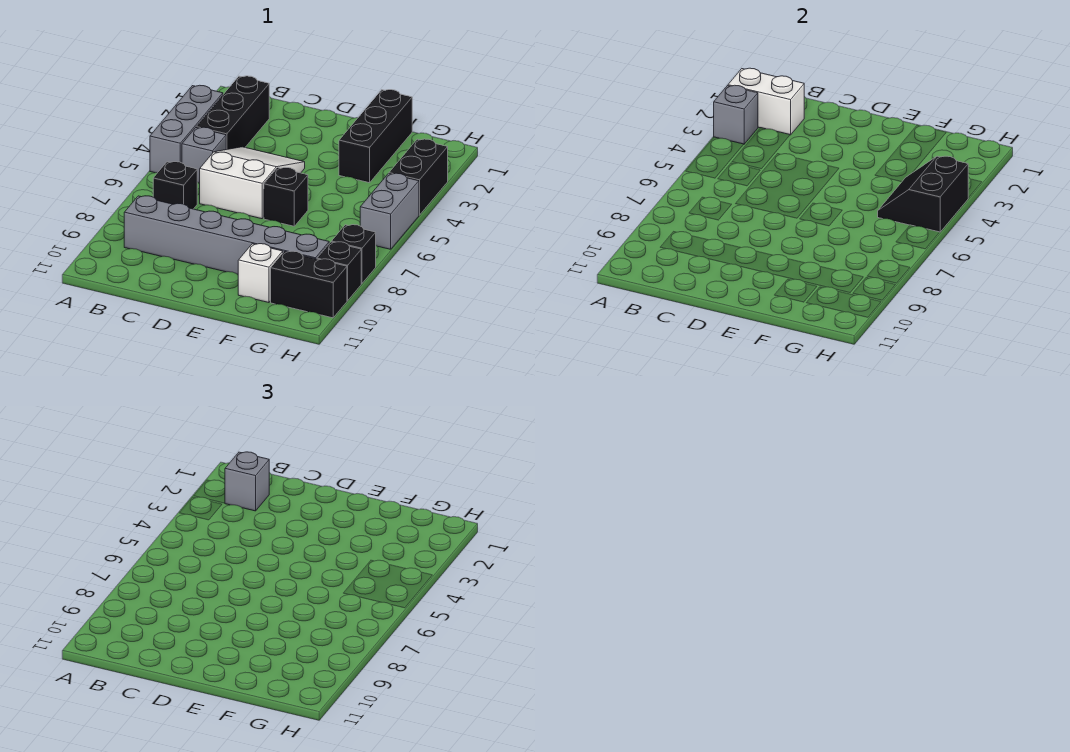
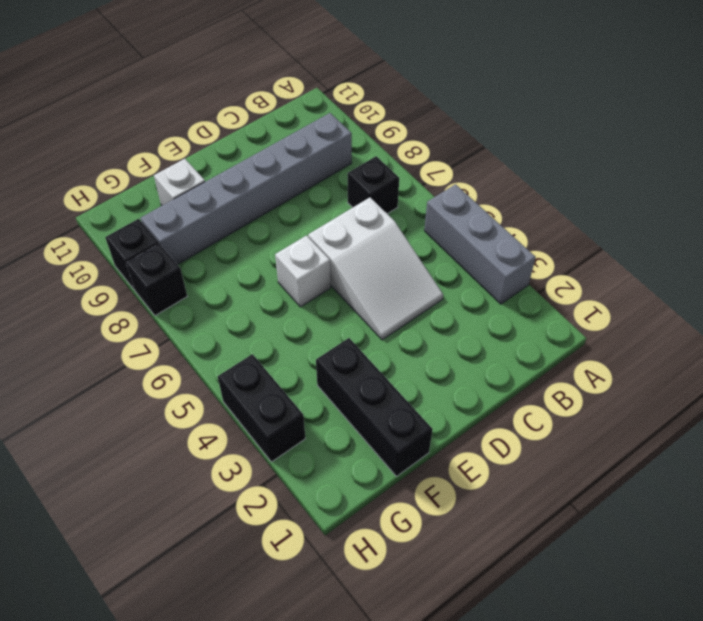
white 1x1 brick [275,236,331,307] -> black 1x1 brick [264,168,308,226]
none -> black 1x3 brick [196,76,269,150]
none -> grey 1x1 brick [182,127,226,183]
none -> black 1x2 brick [271,251,347,318]

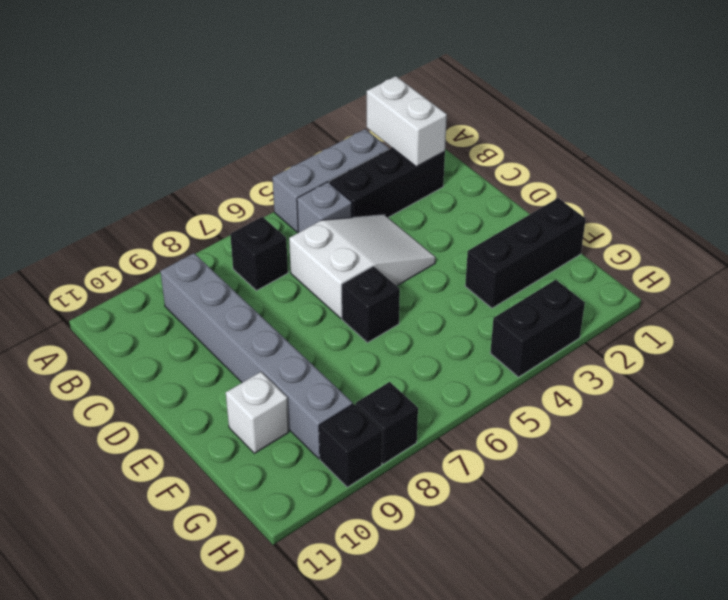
none -> black 1x2 brick [271,251,347,318]
none -> grey 1x2 brick [360,173,419,249]
none -> grey 1x1 brick [714,85,758,144]

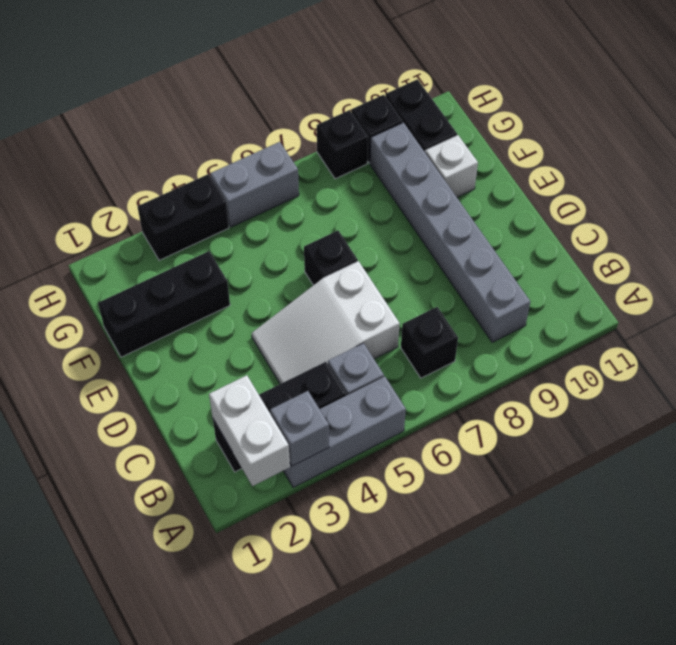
none -> black 2x2 slope [878,156,968,232]
none -> grey 1x1 brick [225,452,269,511]

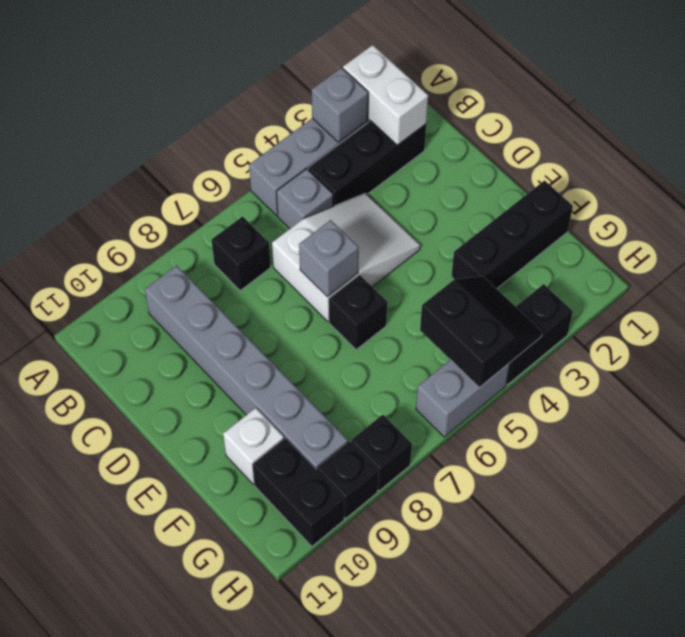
grey 1x1 brick [299,220,359,297] -> grey 1x1 brick moved to [225,452,269,511]
black 2x2 slope [420,276,542,388] -> black 2x2 slope turned to [878,156,968,232]

